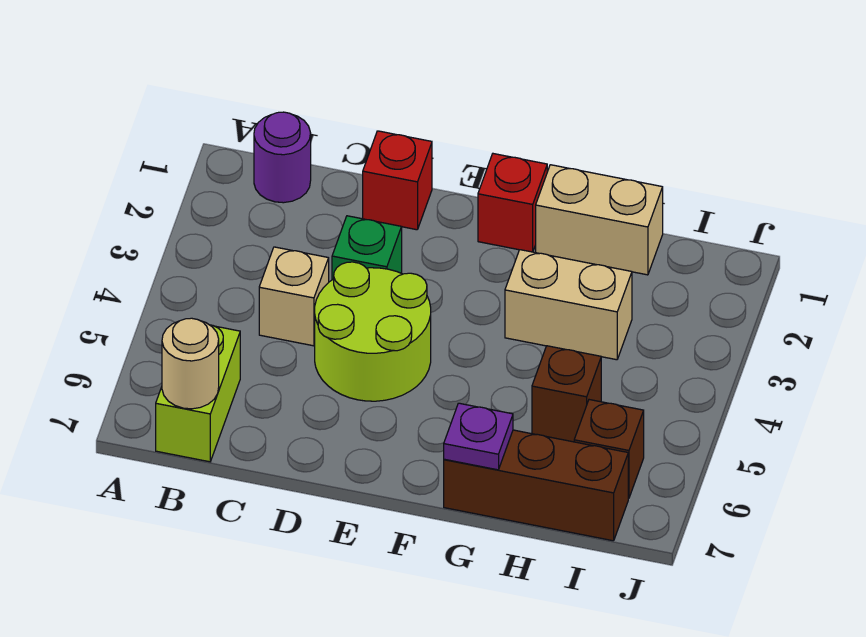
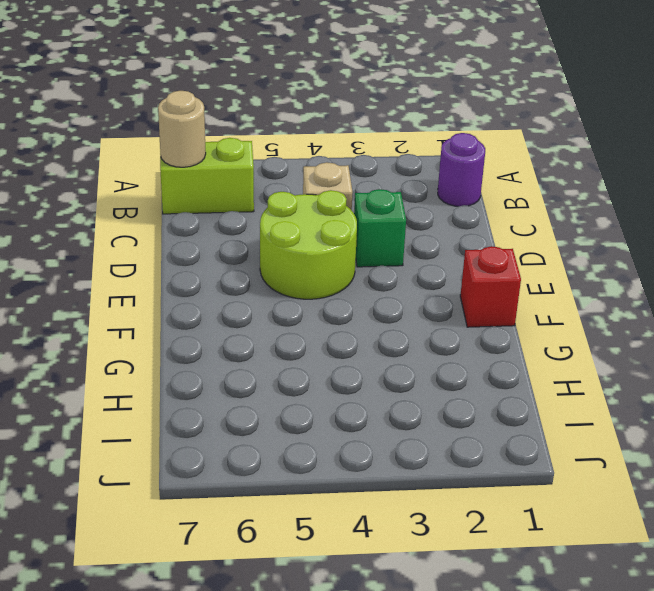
none -> red 1x1 brick [363,131,432,230]
none -> tan 1x2 brick [536,165,663,275]
none -> tan 1x2 brick [505,250,632,360]

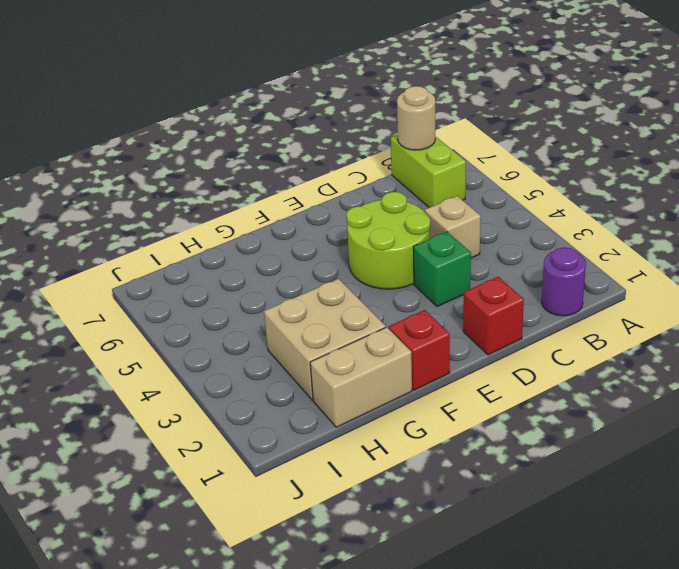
tan 2x2 brick [264,279,386,400] -> tan 1x2 brick [505,250,632,360]
none -> brown 1x3 brick [444,430,628,541]
none -> brown 1x1 brick [532,346,601,442]
none -> brown 1x1 brick [574,400,644,498]

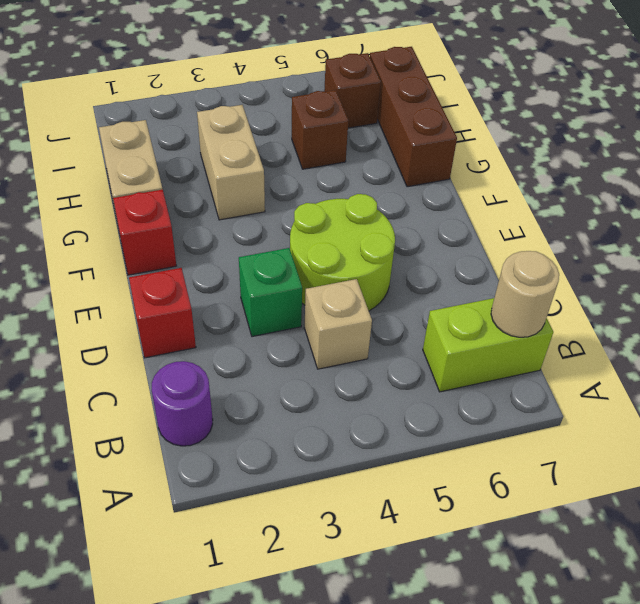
none -> purple 1x1 plate [444,403,513,470]

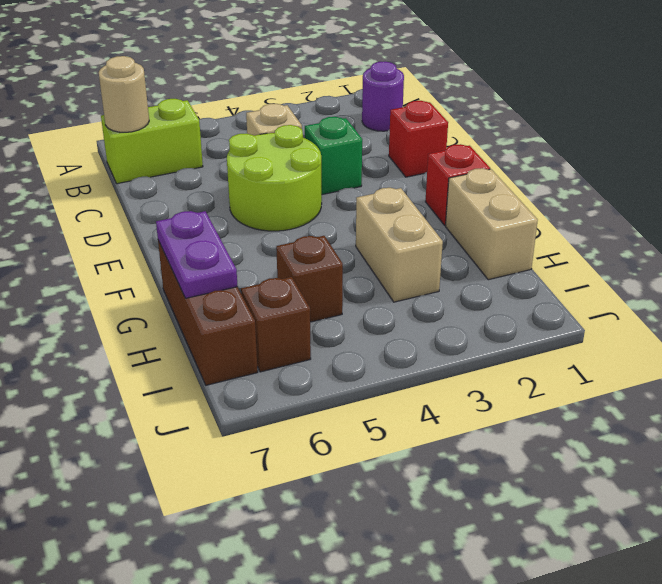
purple 1x2 plate [156,211,238,298] -> purple 1x1 plate [444,403,513,470]

